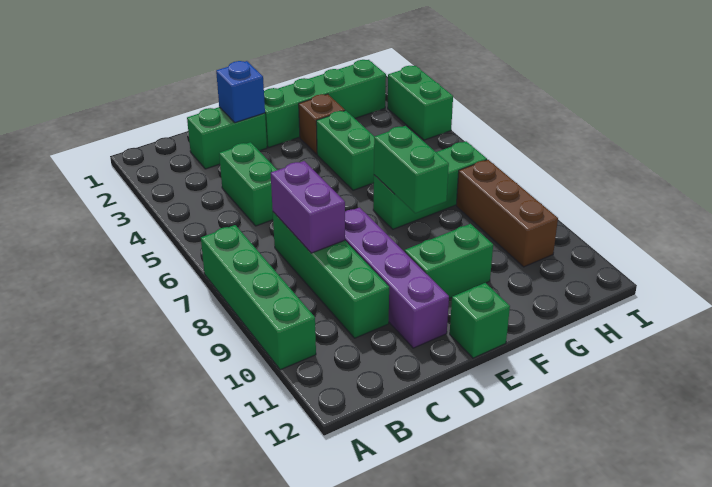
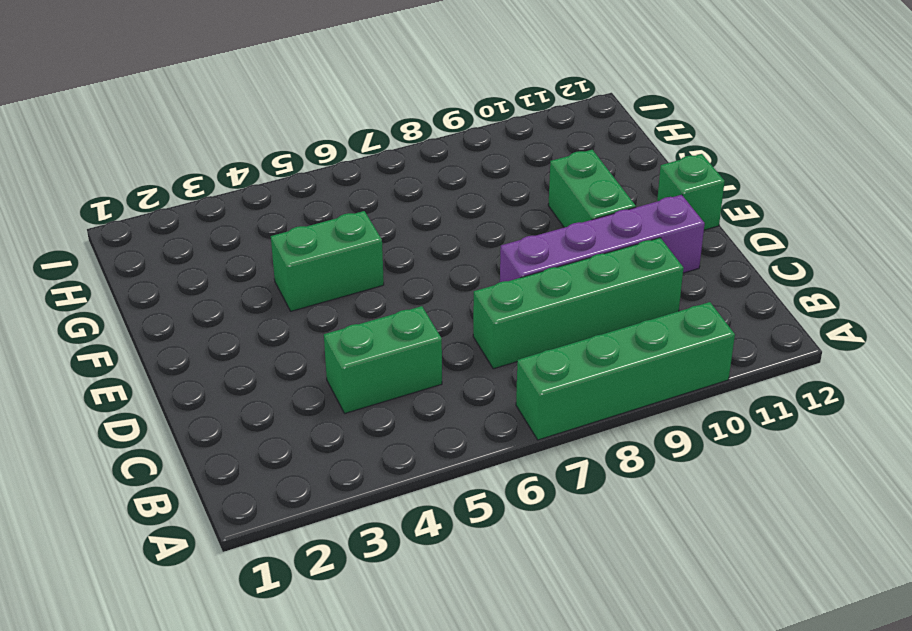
none -> green 1x2 brick [187,107,267,169]
none -> green 1x4 brick [264,60,386,147]
none -> brown 1x1 brick [299,94,345,154]

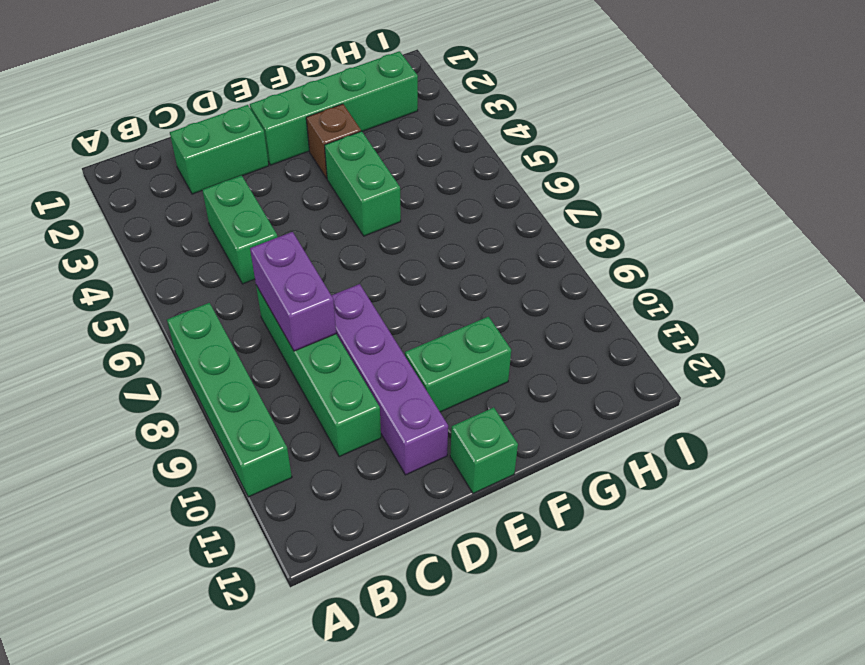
none -> green 1x3 brick [373,141,487,229]
none -> brown 1x3 brick [456,160,558,267]
none -> green 1x2 brick [388,66,453,140]

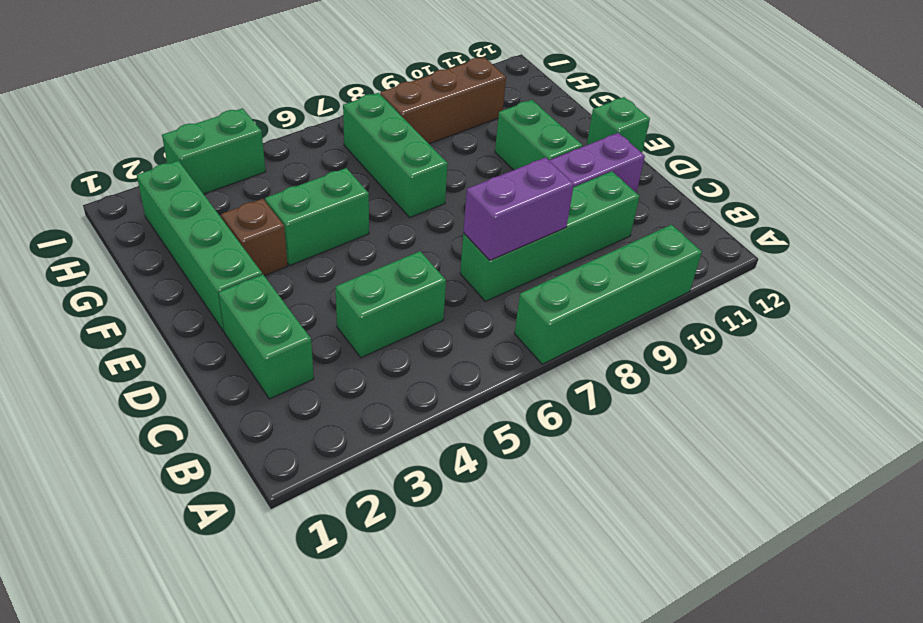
none -> blue 1x1 brick [216,61,265,123]
none -> green 1x2 brick [374,126,449,213]

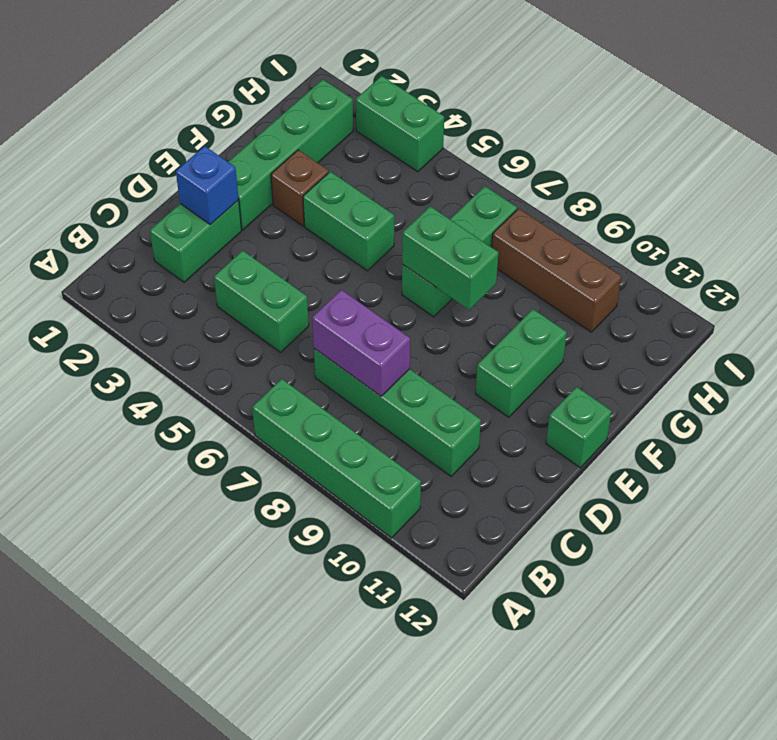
none -> purple 1x4 brick [345,208,449,348]

